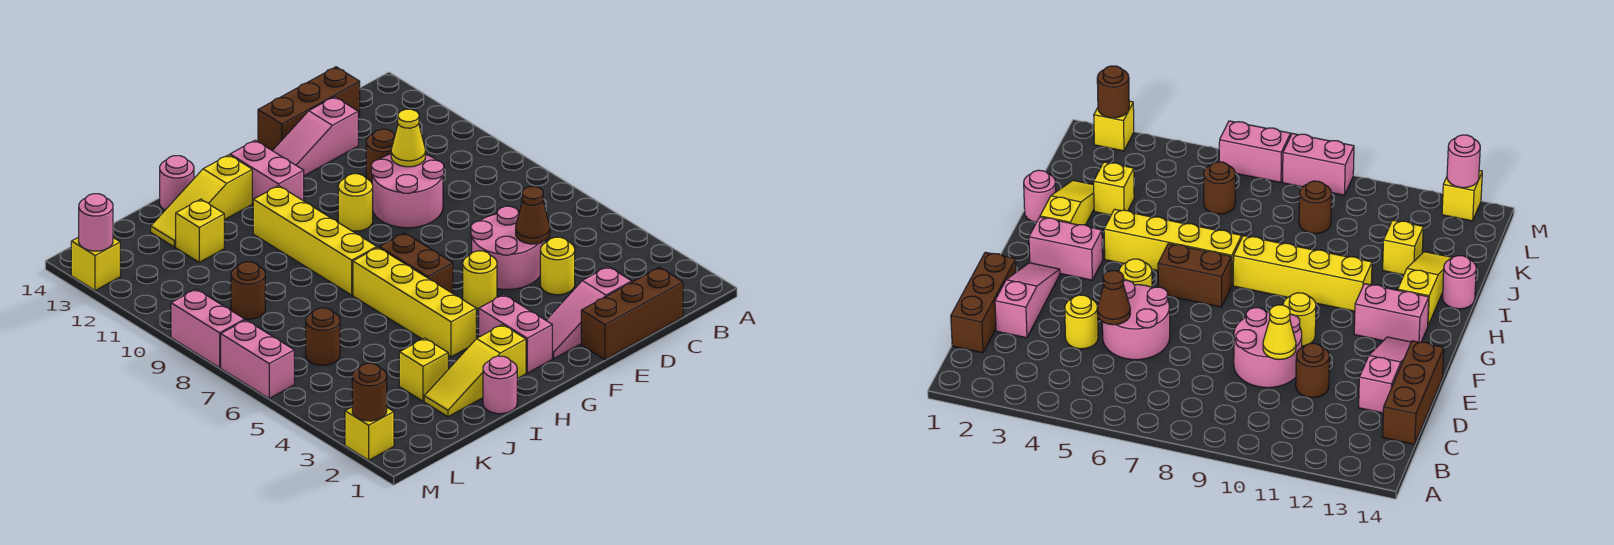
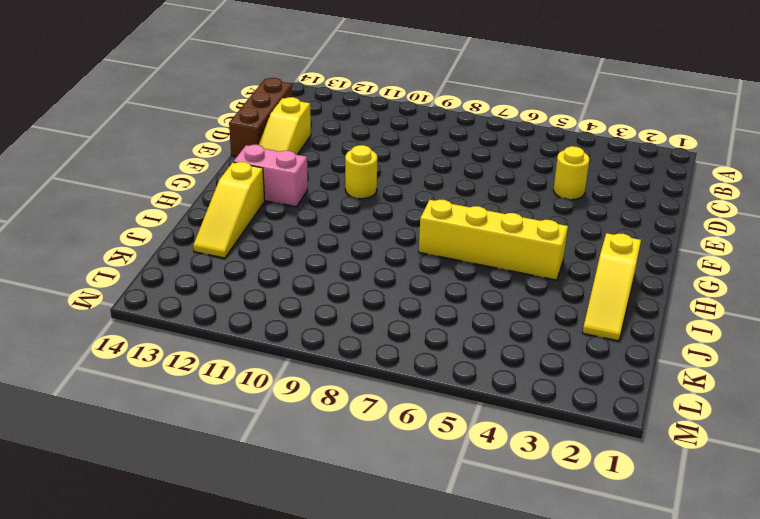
yellow 1x3 slope [259,97,311,155] -> pink 1x3 slope [272,97,358,176]
none -> brown 1x3 brick [581,267,683,360]
none -> pink 1x3 slope [546,267,632,359]
none -> pink 2x2 round brick [471,206,542,289]
none -> pink 2x2 round brick [371,154,444,228]

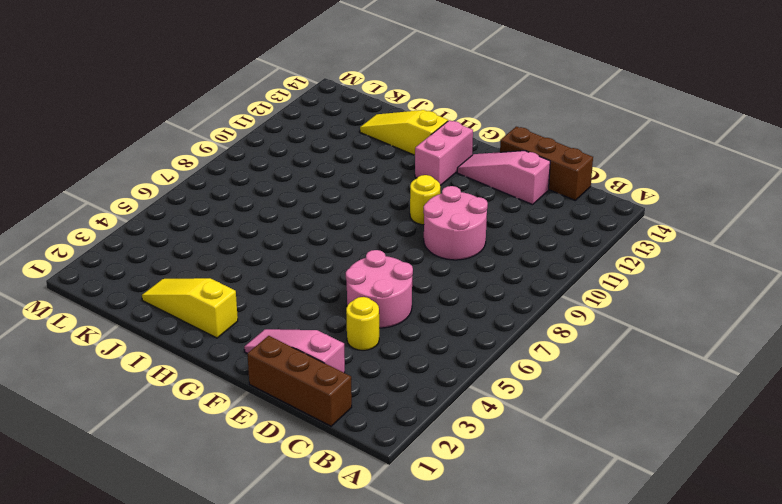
none -> brown 1x1 round brick [366,129,395,183]
none -> yellow 1x1 round brick [463,251,497,308]
none -> pink 1x2 brick [479,295,552,373]
none -> brown 1x2 brick [379,233,453,293]

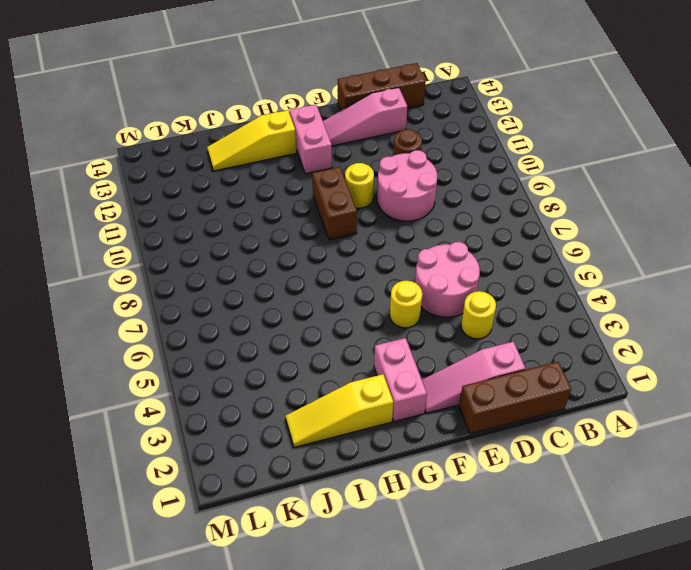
brown 1x2 brick [312,167,357,240] -> brown 1x2 brick moved to [379,233,453,293]
none -> yellow 1x4 brick [353,248,476,357]
none -> yellow 1x4 brick [253,186,377,295]
none -> pink 1x1 round brick [483,356,517,414]
none -> pink 1x1 round brick [160,156,194,210]

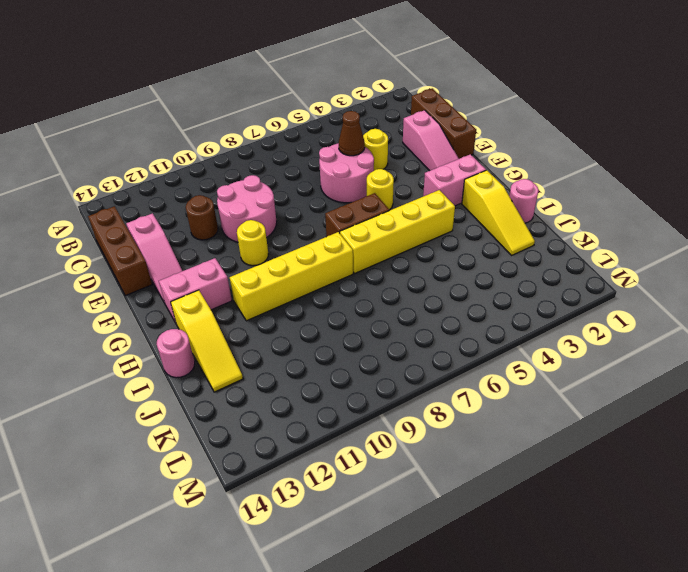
none -> yellow 1x1 brick [399,338,448,401]
none -> yellow 1x1 brick [176,199,224,262]
none -> brown 1x1 round brick [306,308,340,365]
none -> brown 1x1 round brick [231,262,265,319]

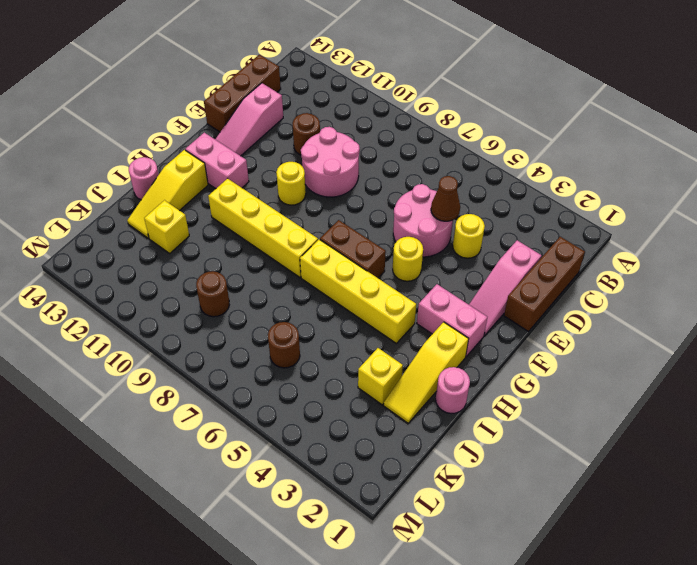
none -> yellow 1x1 brick [345,407,394,460]
none -> pink 1x2 brick [221,320,294,398]
none -> pink 1x2 brick [171,289,245,368]
none -> yellow 1x1 brick [71,237,120,291]

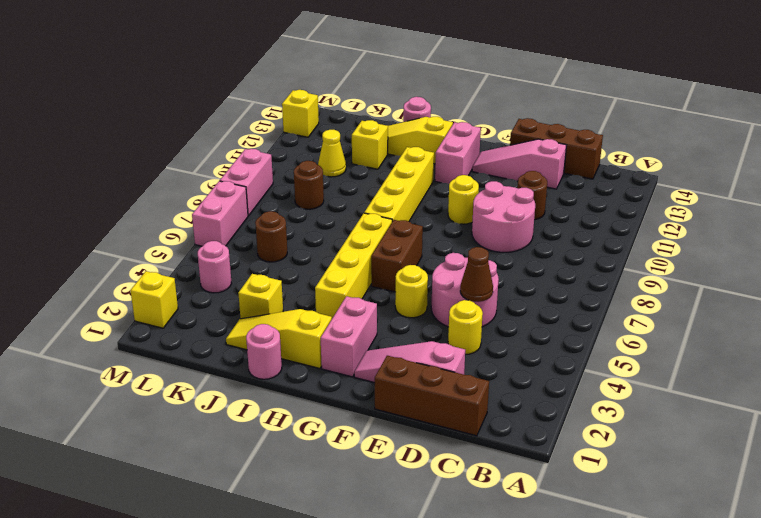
yellow 1x1 cone [318,130,346,177] -> yellow 1x1 cone moved to [391,109,426,167]
pink 1x1 round brick [198,241,231,293] -> pink 1x1 round brick moved to [79,194,113,251]
none -> brown 1x1 round brick [352,363,387,421]

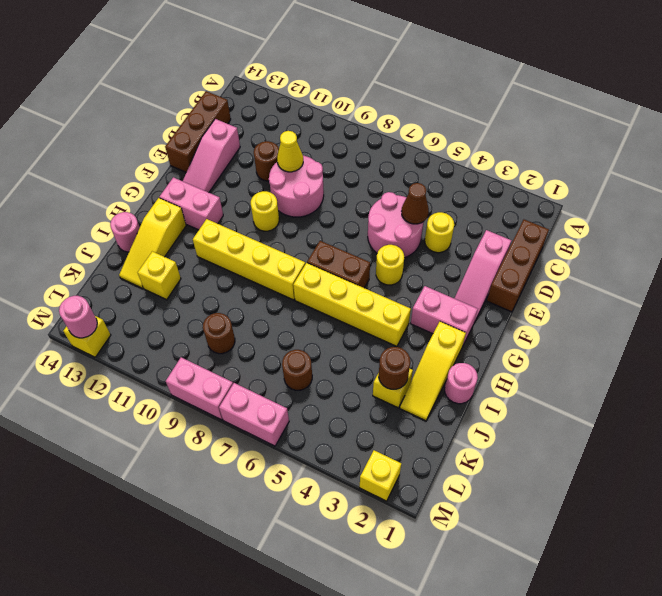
brown 1x1 round brick [379,347,410,389] -> brown 1x1 round brick moved to [352,363,387,421]

